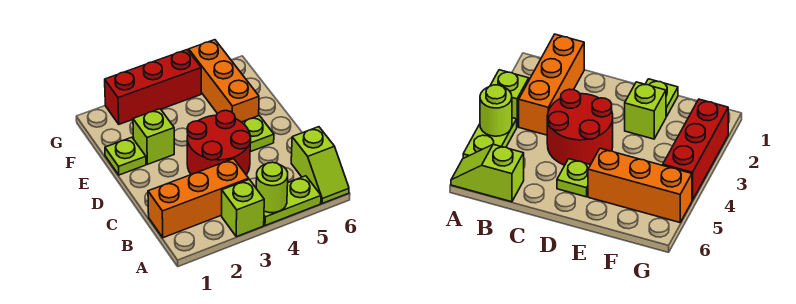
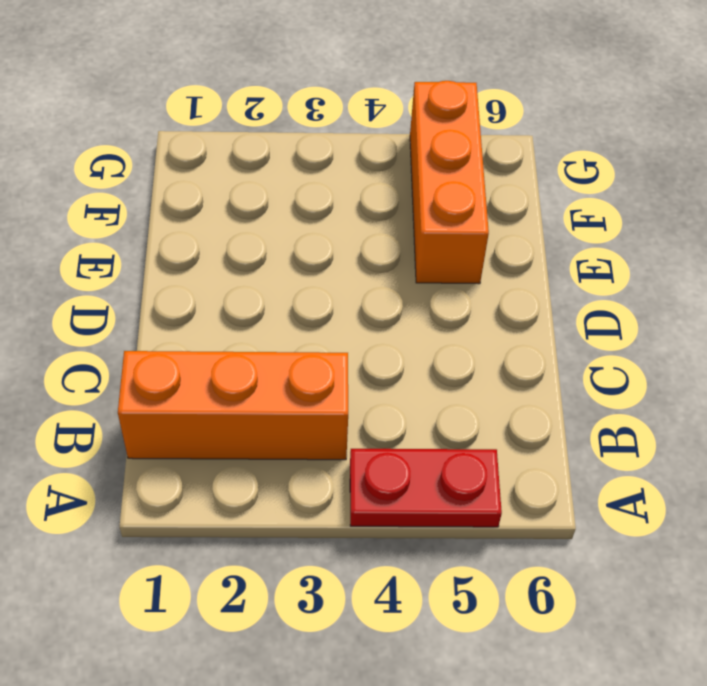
red 1x2 plate [350,449,502,527] -> lime 1x2 plate [264,176,321,226]
none -> lime 1x1 brick [222,179,264,237]
none -> lime 1x2 slope [291,127,349,203]

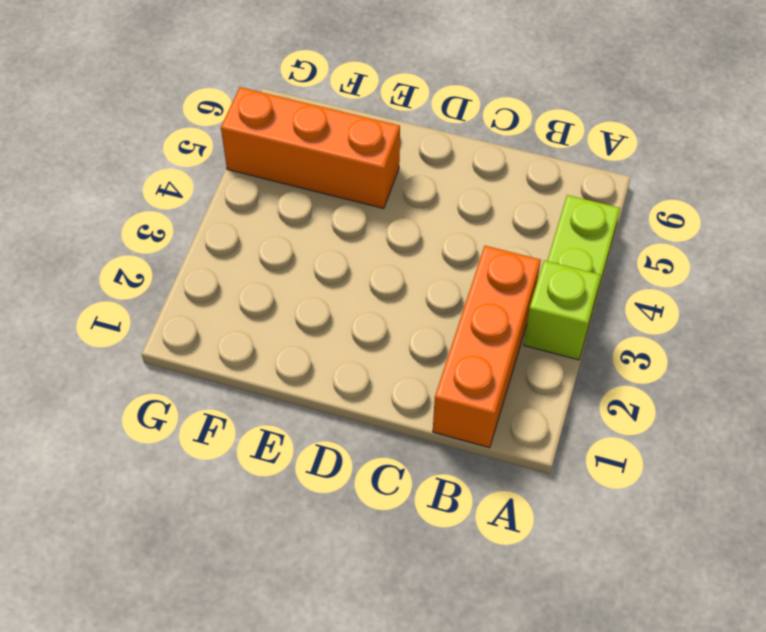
none -> lime 1x2 slope [291,127,349,203]
none -> red 2x2 round brick [187,110,251,175]

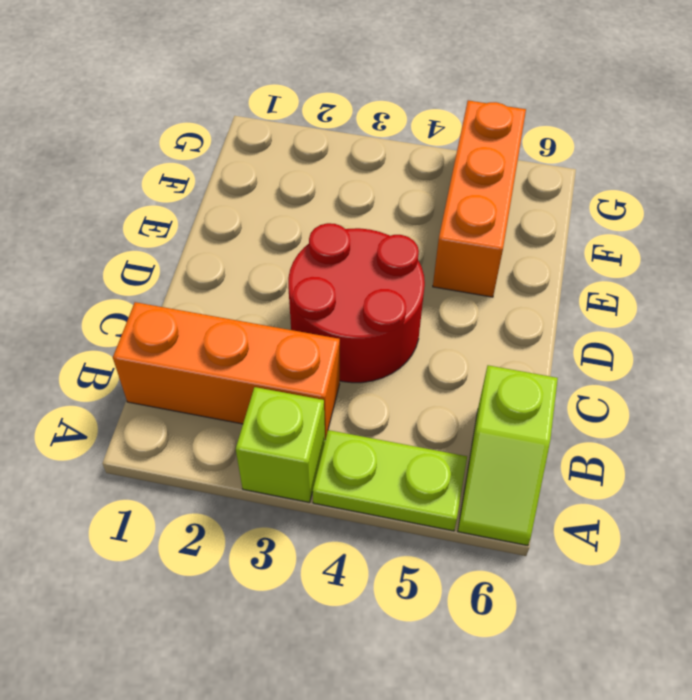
none -> lime 1x1 plate [242,116,274,152]
none -> lime 1x1 plate [105,137,146,175]

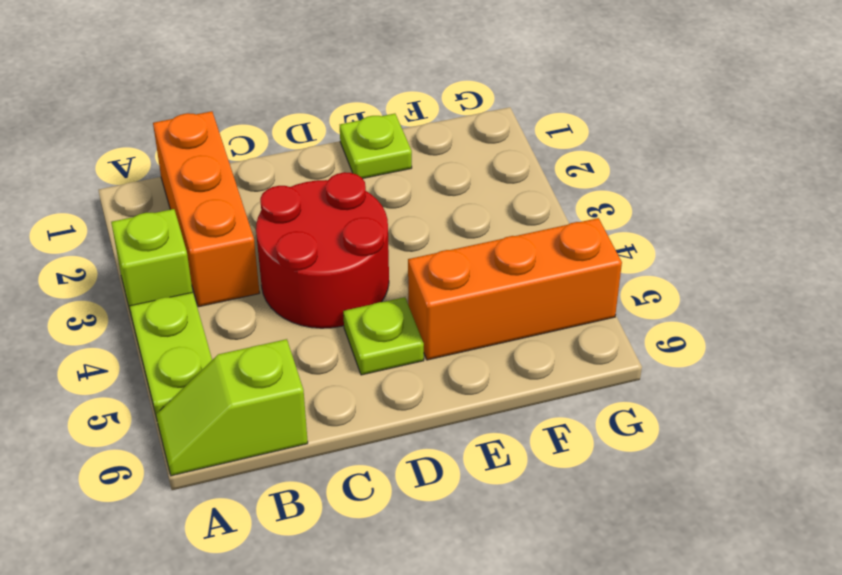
none -> lime 1x1 brick [133,109,174,164]
none -> red 1x3 brick [105,50,201,124]

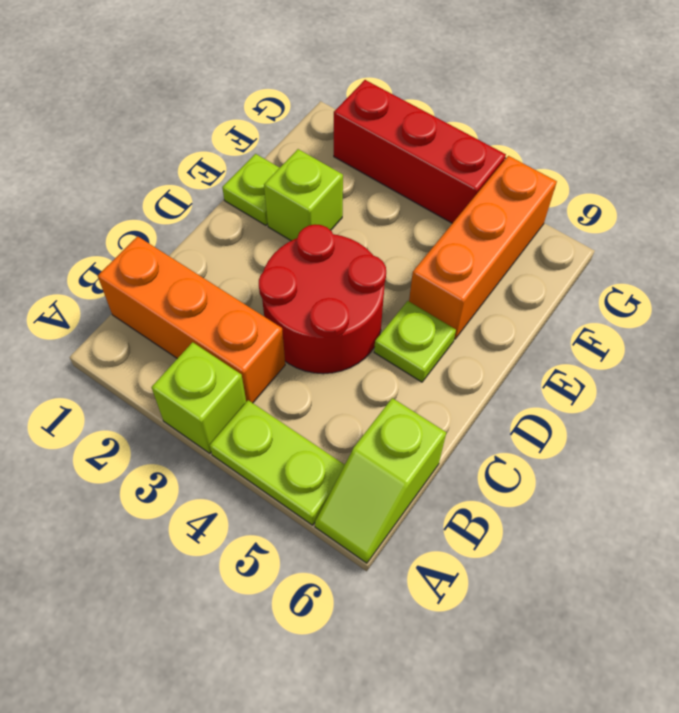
none -> lime 1x1 round brick [256,162,288,213]

